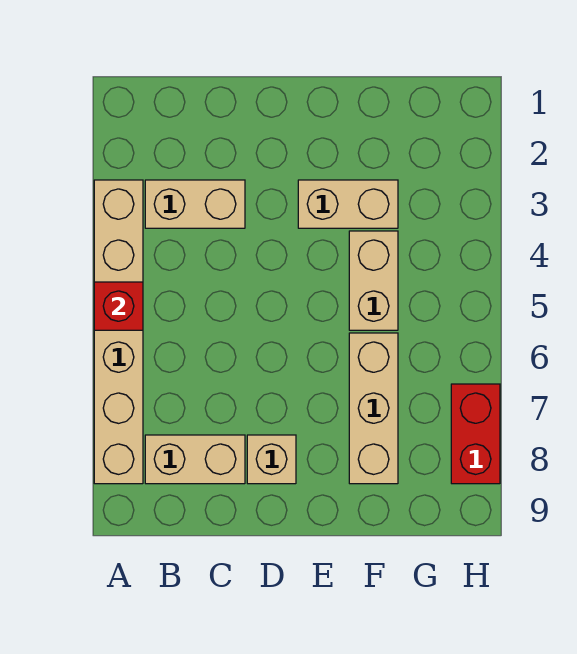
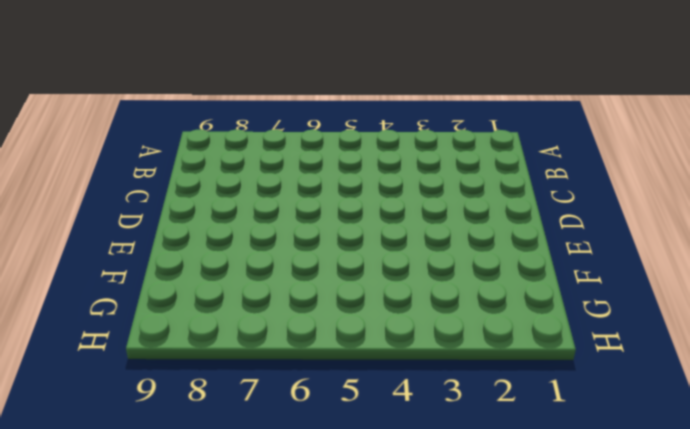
none -> tan 1x6 brick [94,180,143,484]
none -> tan 1x2 brick [145,180,245,228]

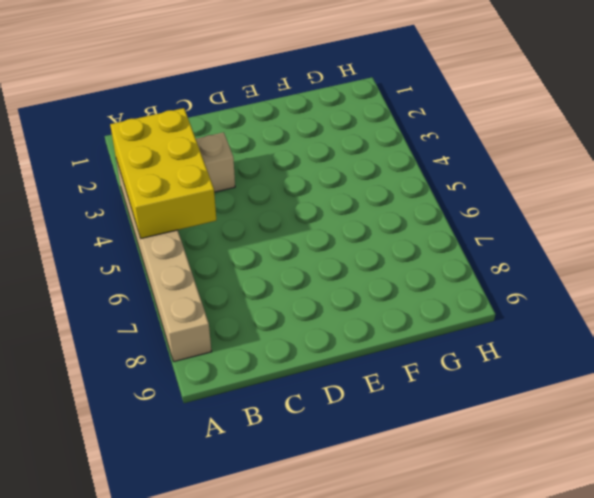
yellow 2x3 brick [110,108,216,238] -> red 1x1 brick [94,282,143,330]
none -> tan 1x2 brick [145,435,245,484]
none -> tan 1x1 brick [247,435,296,484]

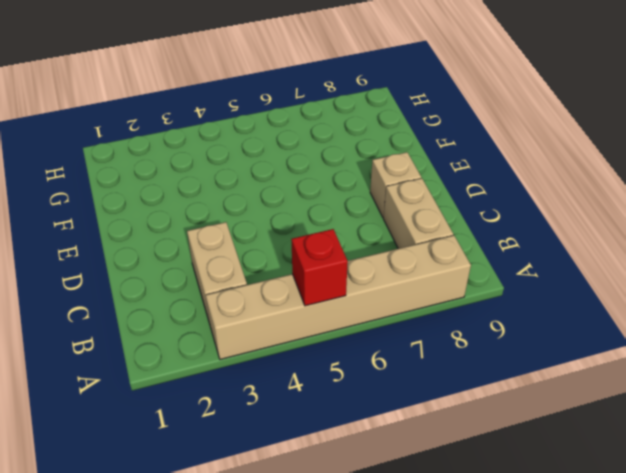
none -> tan 1x2 brick [298,180,398,228]
none -> tan 1x2 brick [349,231,398,330]

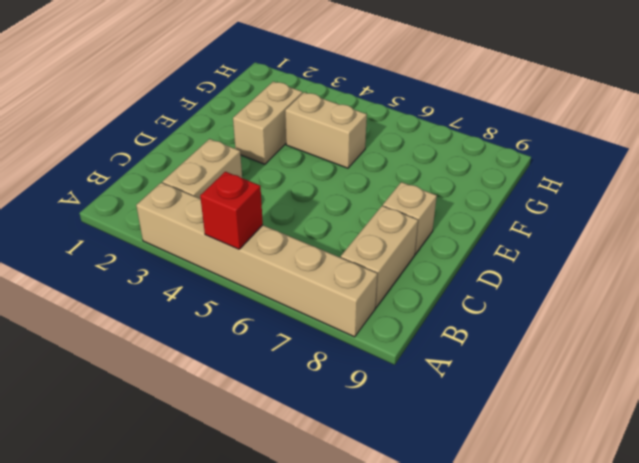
none -> tan 1x3 brick [349,333,398,484]
none -> red 1x2 brick [451,384,500,484]

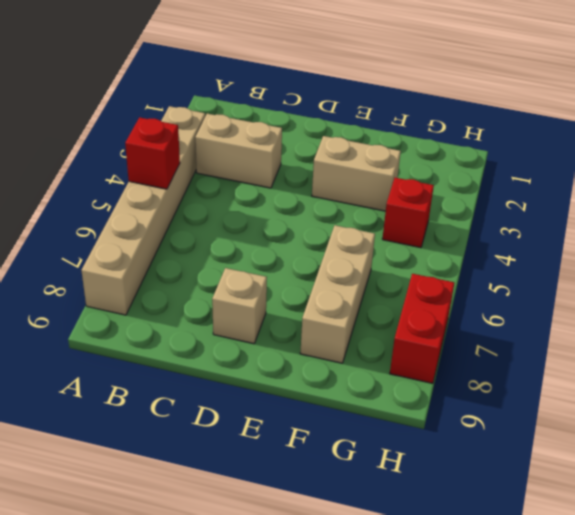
red 1x1 brick [382,178,434,248] -> none
none -> tan 1x2 brick [145,435,245,484]
none -> tan 1x2 brick [349,231,398,330]

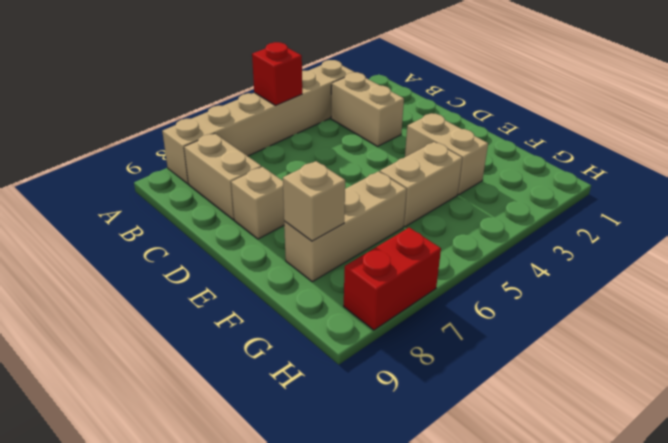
tan 1x1 brick [283,161,345,241] -> none

